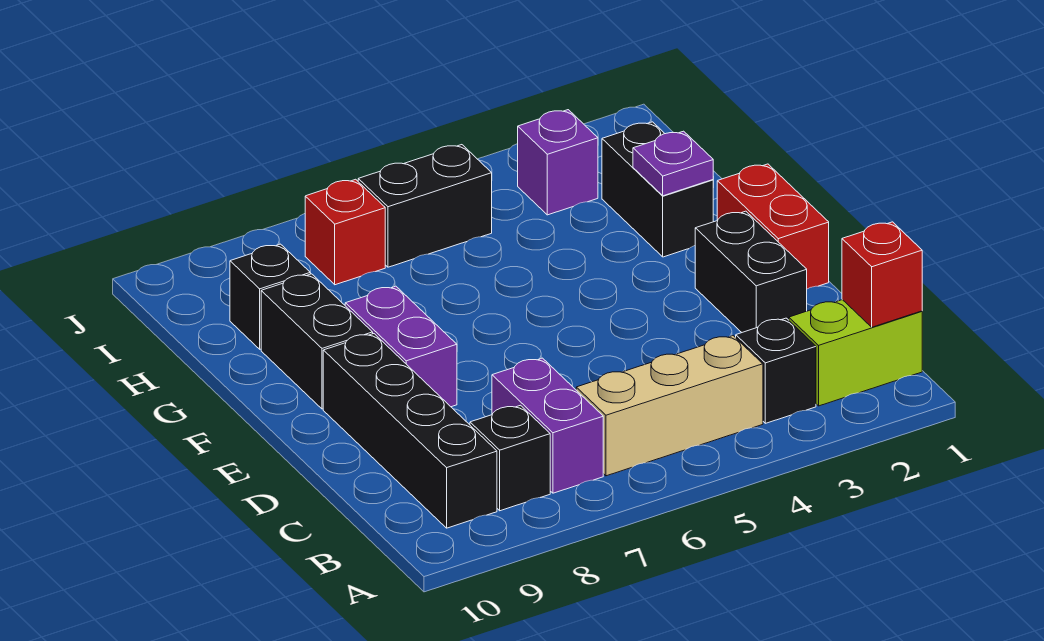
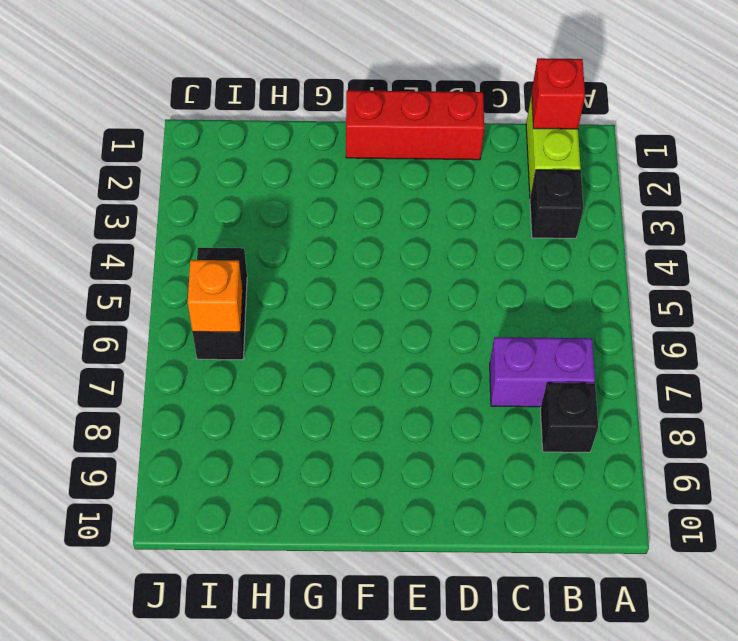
red 1x3 brick [346,90,484,160] -> red 1x2 brick [717,164,829,289]
orange 1x1 brick [188,260,242,332] -> none
none -> tan 1x3 brick [576,336,763,476]
none -> black 1x4 brick [323,334,497,528]
none -> black 1x2 brick [695,211,807,332]

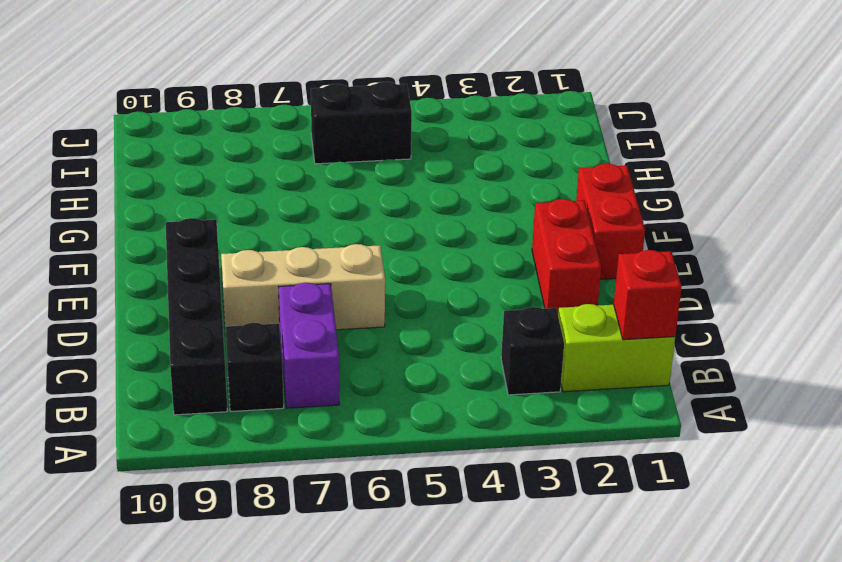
red 1x2 brick [532,199,601,313] -> black 1x2 brick [695,211,807,332]
tan 1x3 brick [221,244,385,334] -> tan 1x3 brick moved to [576,336,763,476]
none -> purple 1x2 brick [345,286,457,407]
none -> black 1x2 brick [261,274,373,409]
none -> black 1x2 brick [602,122,713,257]

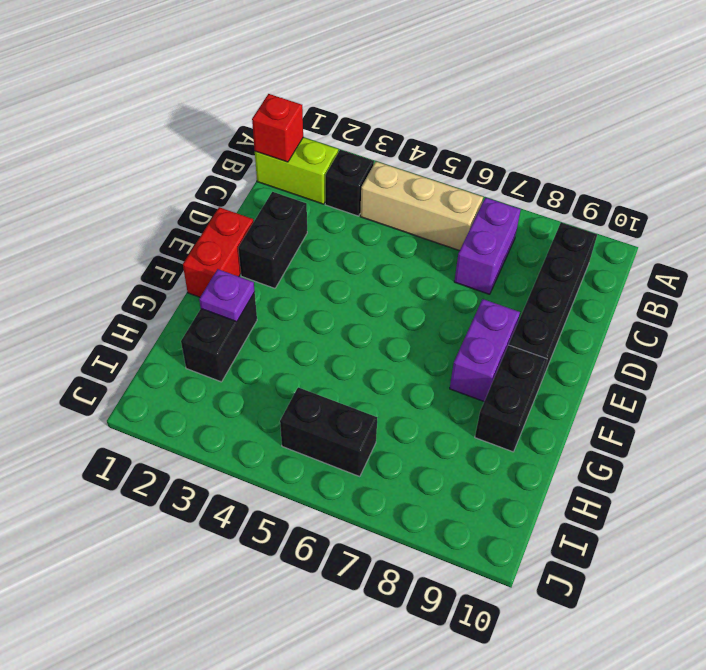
none -> black 1x1 brick [470,405,550,511]
none -> black 1x1 brick [230,244,310,349]
none -> purple 1x1 brick [518,110,598,215]

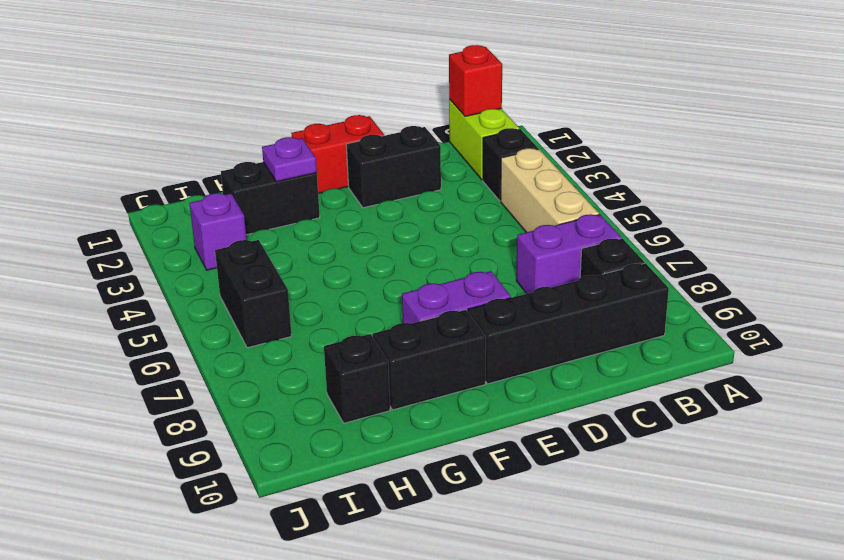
none -> red 1x1 brick [305,179,385,285]

